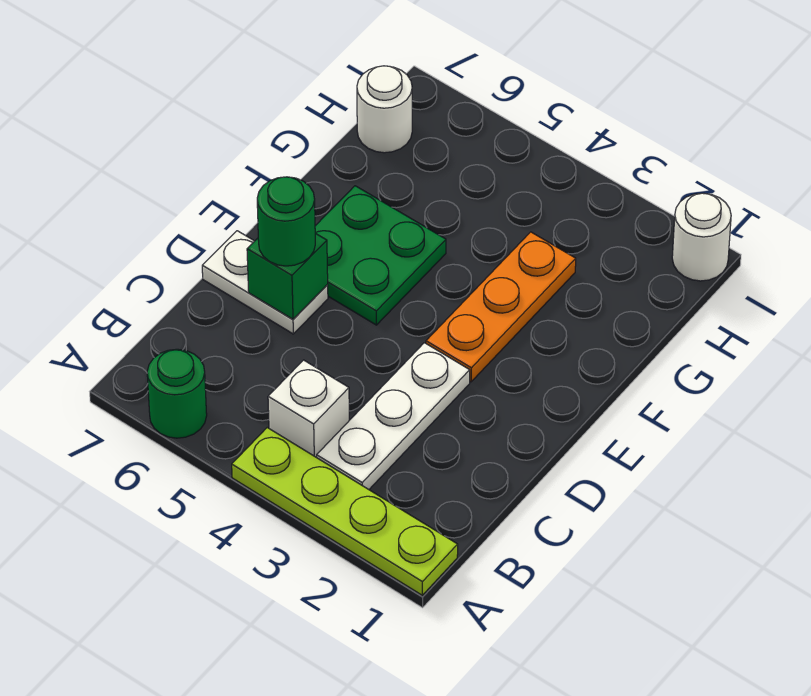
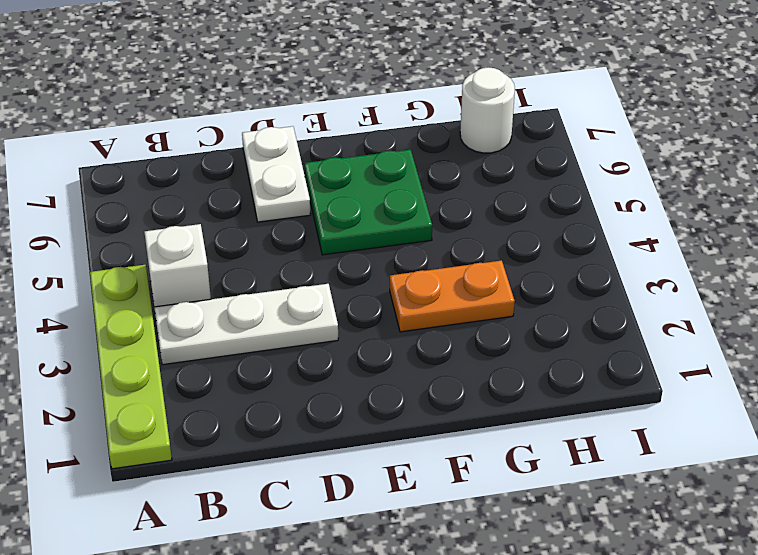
orange 1x2 plate [390,260,515,332] -> orange 1x3 plate [426,232,576,382]
none -> green 1x1 round brick [147,349,207,438]
none -> white 1x1 round brick [672,193,731,281]

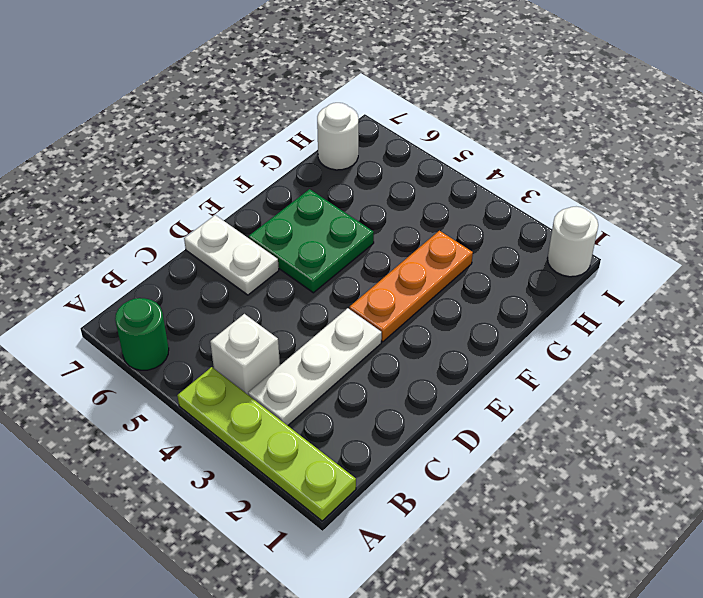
none -> green 1x1 brick [247,233,328,319]
none -> green 1x1 round brick [257,177,315,266]

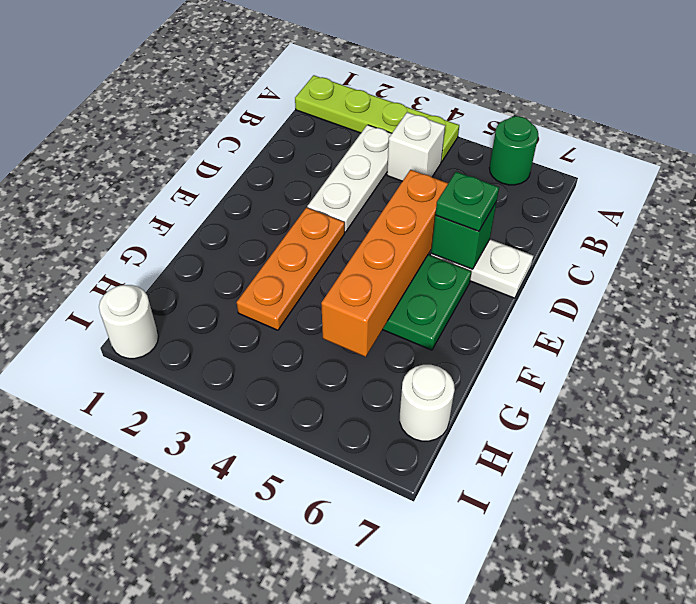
orange 1x4 brick [321,170,448,357] -> none
green 1x1 plate [435,172,499,231] -> green 1x1 round brick [257,177,315,266]

